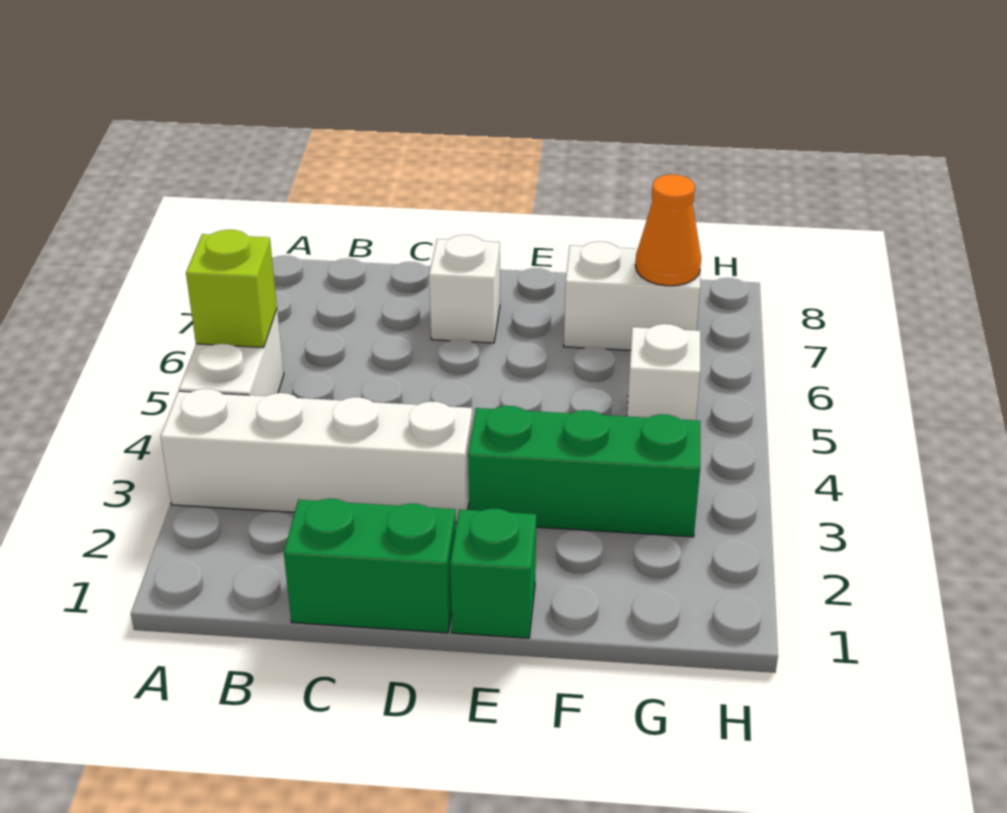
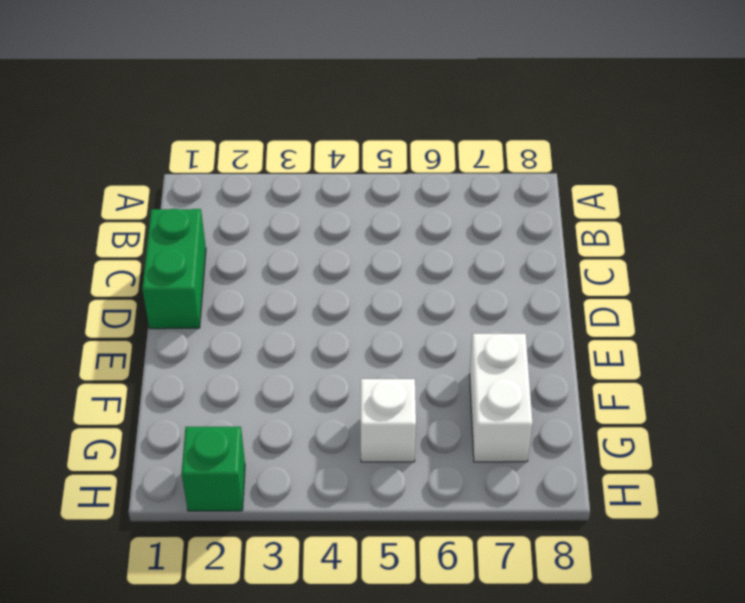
green 1x1 brick [182,427,245,511] -> green 1x1 brick moved to [450,509,536,638]
none -> white 1x4 brick [160,389,472,522]
none -> white 1x2 brick [179,310,284,396]

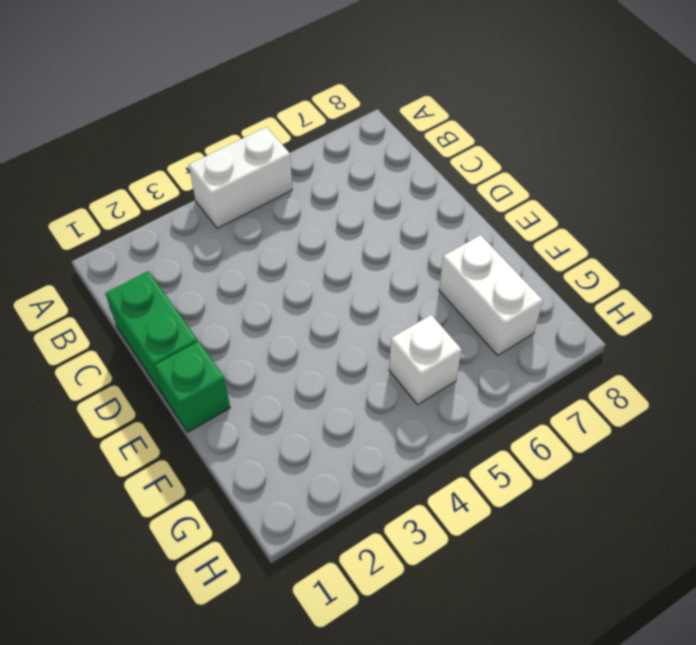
none -> white 1x4 brick [160,389,472,522]
none -> white 1x1 brick [429,235,500,343]

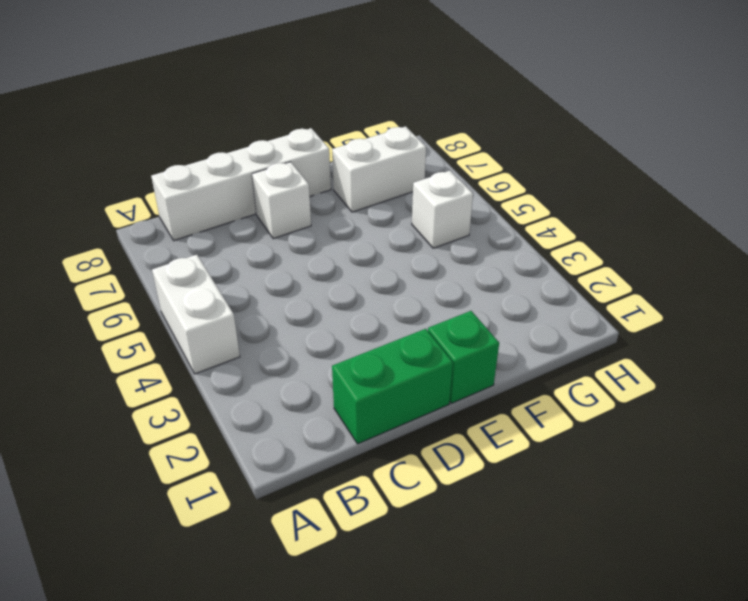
white 1x4 brick [151,128,331,240] -> white 1x4 brick moved to [160,389,472,522]
none -> green 1x3 brick [468,406,700,537]
none -> lime 1x1 brick [186,230,277,348]

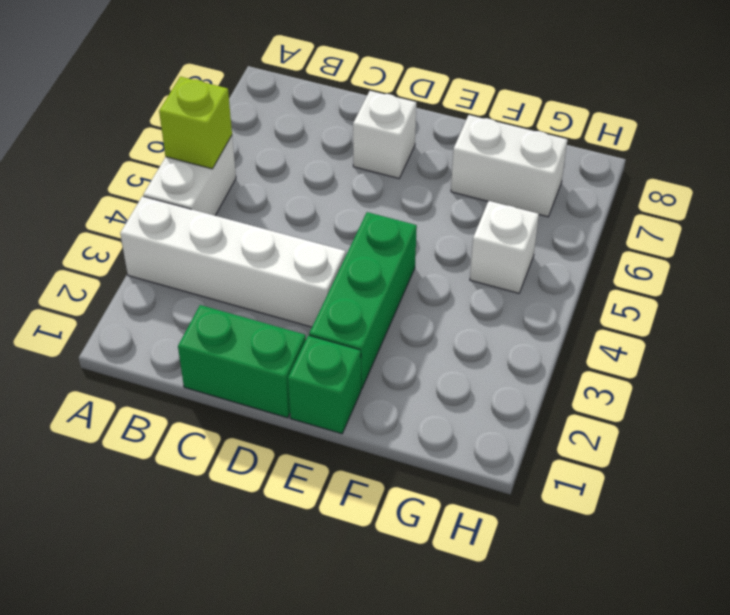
green 1x3 brick [309,212,417,389] -> green 1x3 brick turned to [468,406,700,537]
none -> orange 1x1 cone [635,174,701,286]

